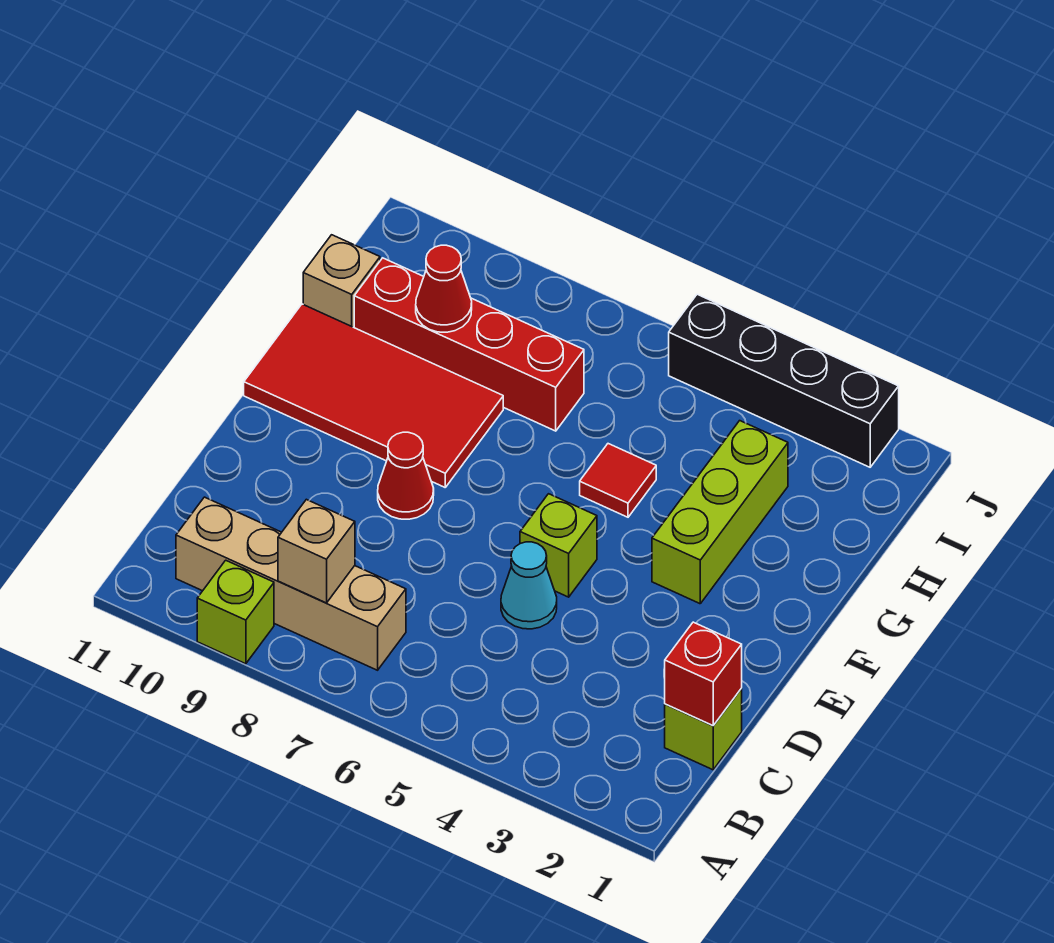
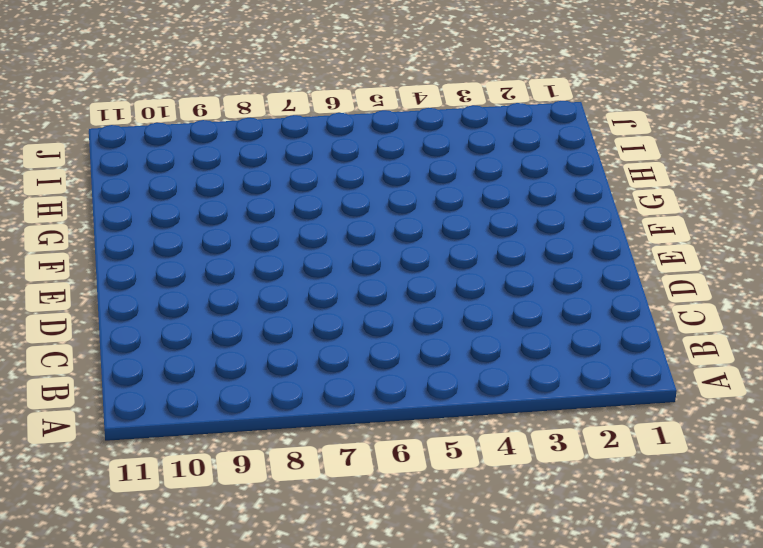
none -> lime 1x1 brick [197,560,274,664]
none -> tan 1x4 brick [176,497,406,670]
none -> lime 1x1 brick [665,689,742,770]

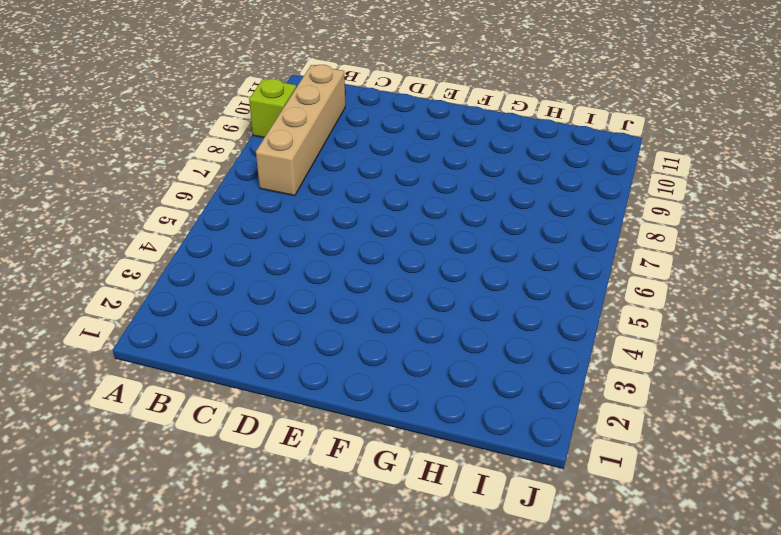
none -> lime 1x1 brick [665,689,742,770]
none -> cyan 1x1 cone [501,542,557,629]
none -> lime 1x1 brick [520,494,597,597]

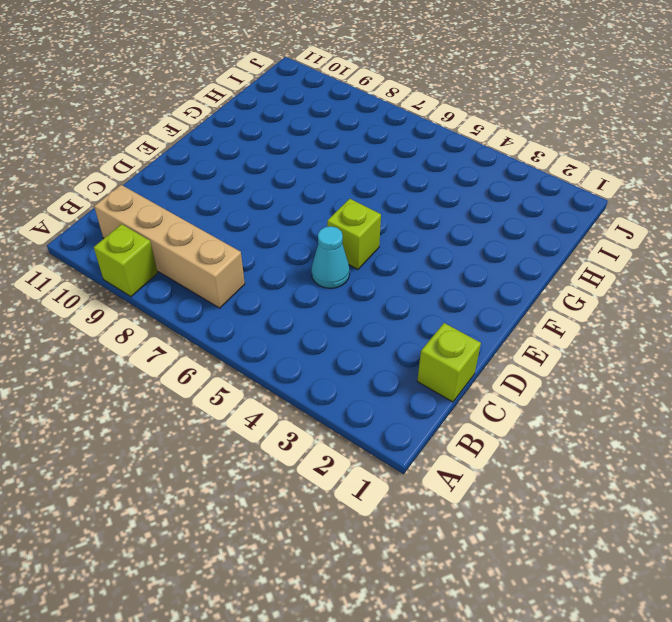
none -> red 1x1 cone [378,432,434,519]
none -> lime 1x3 brick [652,421,788,604]
none -> red 2x4 tile [244,304,503,487]

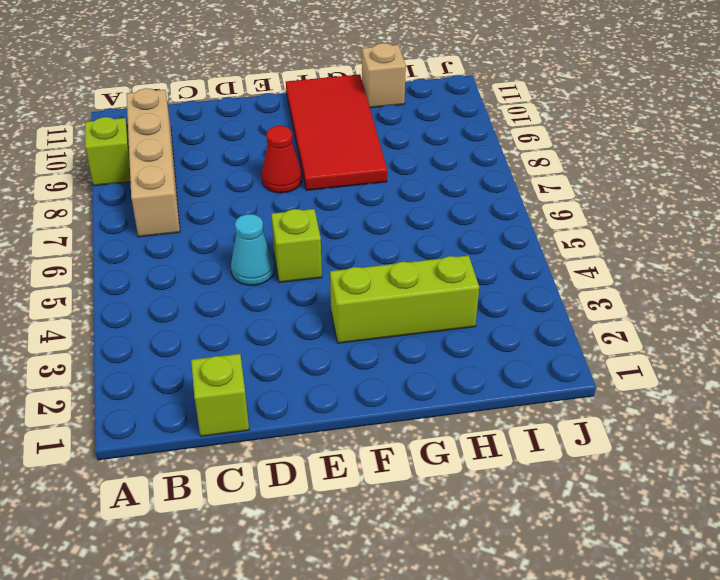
none -> red 1x1 tile [580,444,656,517]
none -> red 1x4 brick [354,258,584,431]
none -> black 1x4 brick [669,294,899,467]

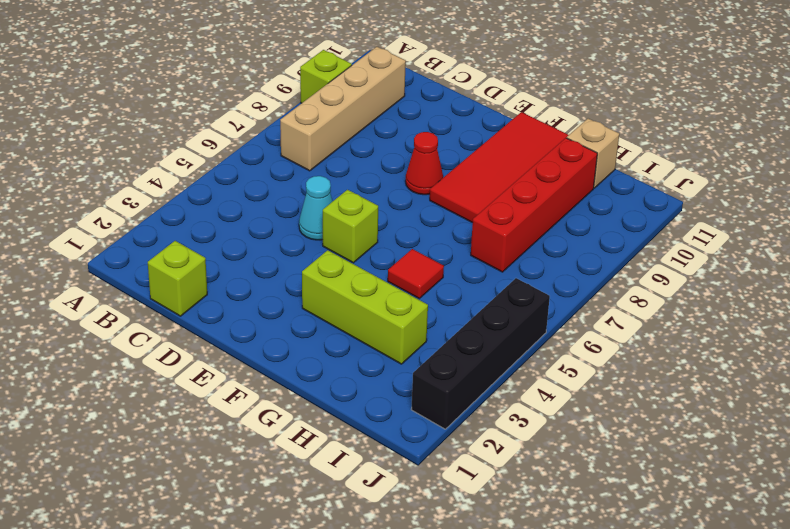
none -> tan 1x1 brick [278,499,355,603]
none -> red 1x1 brick [665,622,742,725]
none -> red 1x1 cone [416,245,472,332]

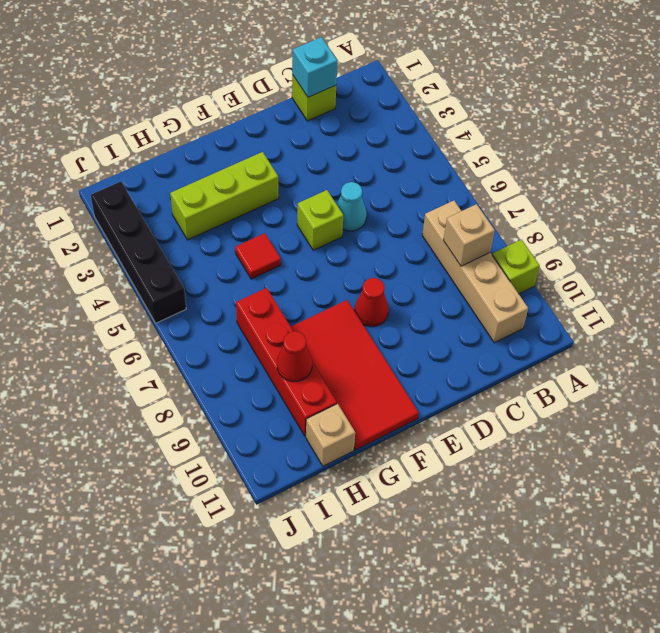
cyan 1x1 brick [292,37,338,97] -> red 1x1 brick [665,622,742,725]

